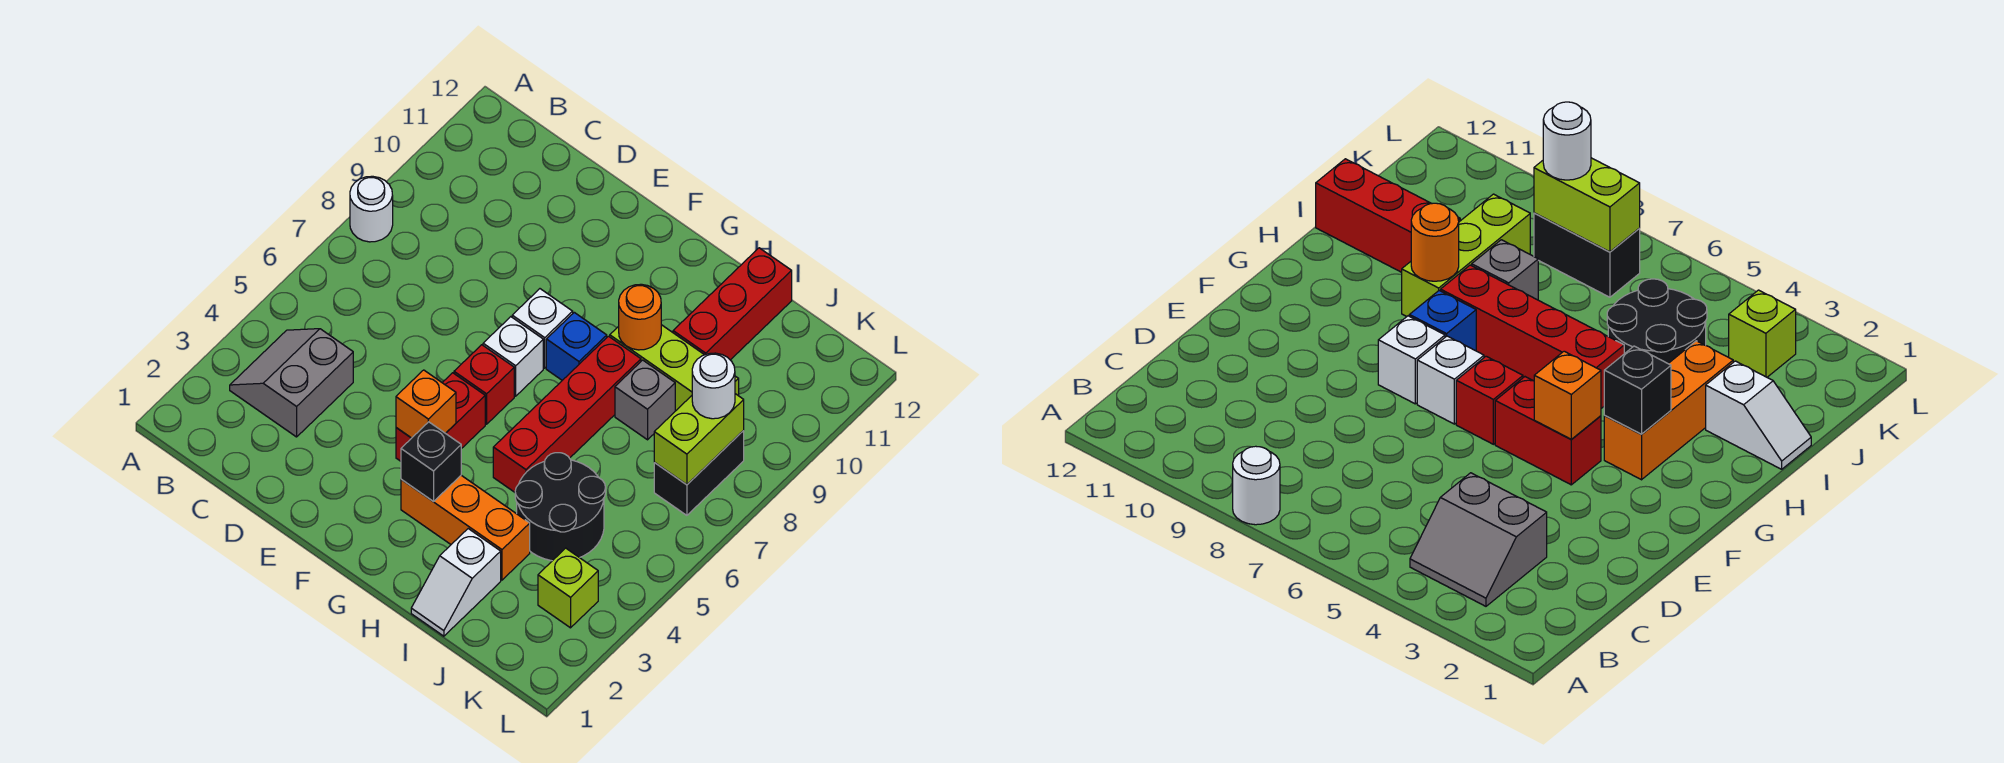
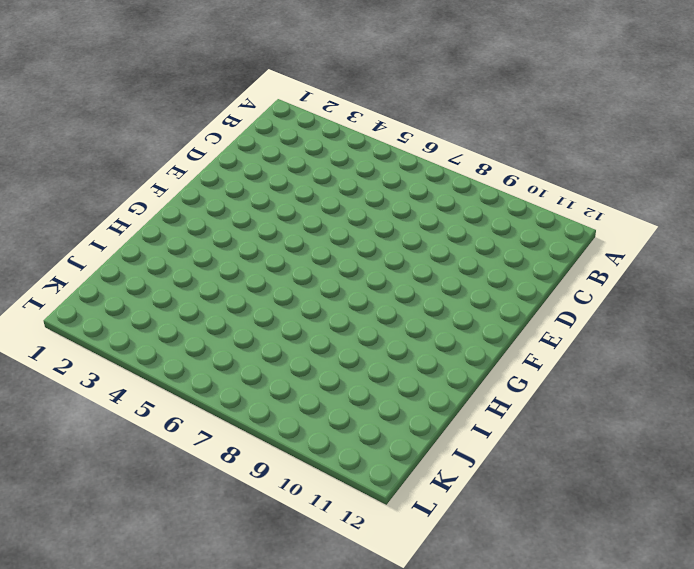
none -> white 1x1 round brick [350,176,393,242]
none -> grey 2x2 slope [230,329,353,437]
none -> red 1x2 brick [396,373,485,461]

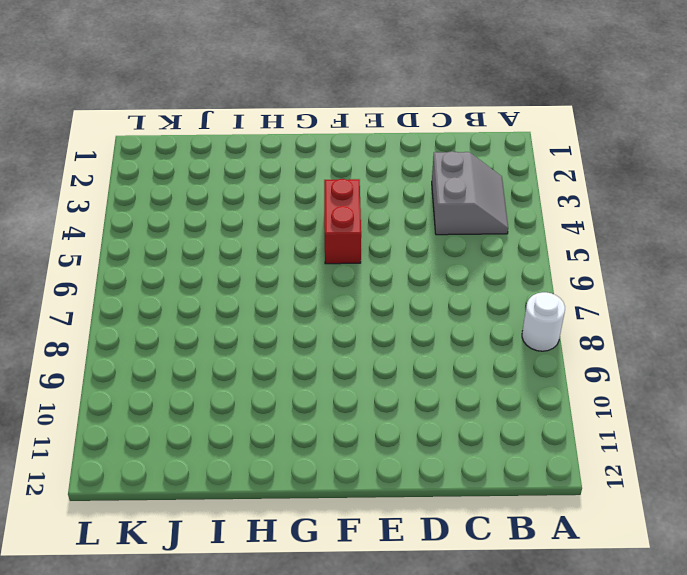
none -> red 1x1 brick [454,345,514,424]
none -> white 1x1 brick [483,317,543,396]
none -> white 1x1 brick [512,289,573,368]

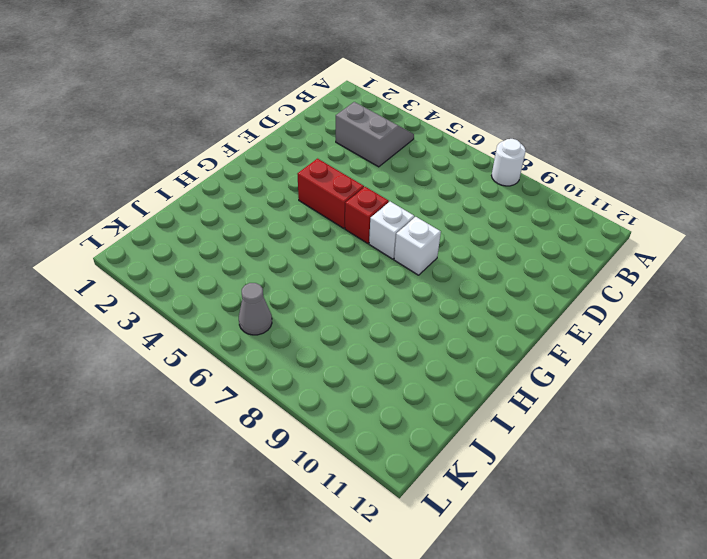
grey 1x1 cone [239,283,272,335] -> none
none -> orange 1x3 brick [401,475,530,580]
none -> blue 1x1 brick [546,312,607,380]
none -> red 1x4 brick [493,336,641,492]

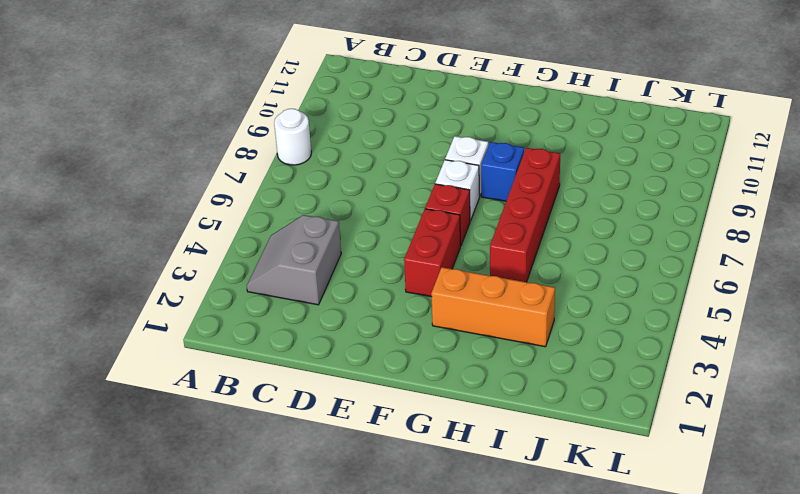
none -> lime 1x3 brick [610,325,739,411]
none -> white 1x2 slope [411,529,501,636]
none -> black 2x2 round brick [515,453,606,561]

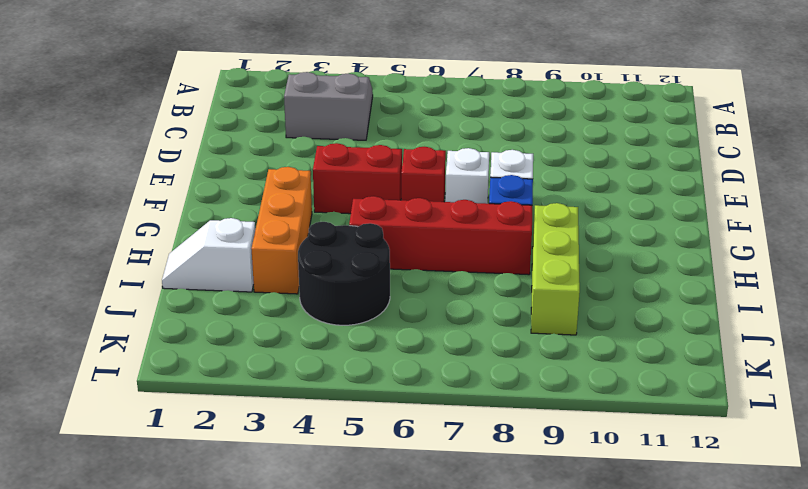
none -> white 1x1 round brick [350,176,393,242]
none -> grey 1x1 brick [615,360,675,440]
none -> red 1x3 brick [673,248,792,360]

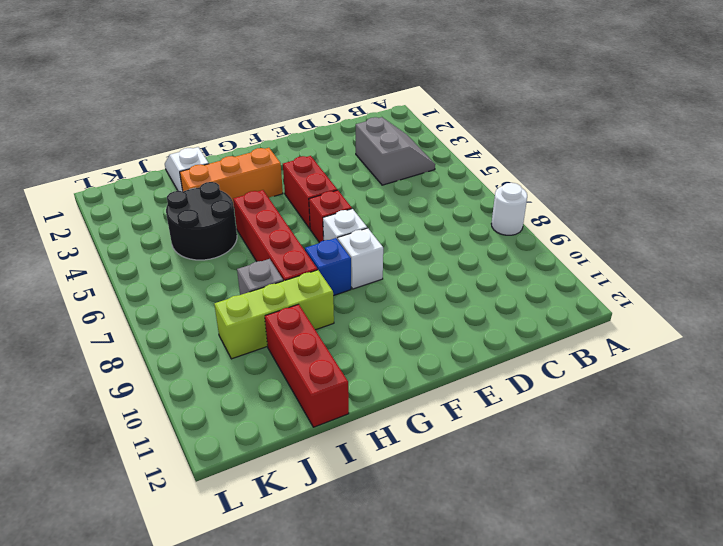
none -> lime 1x1 brick [538,548,598,628]
none -> black 1x2 brick [654,431,744,515]
none -> orange 1x1 brick [396,370,456,438]

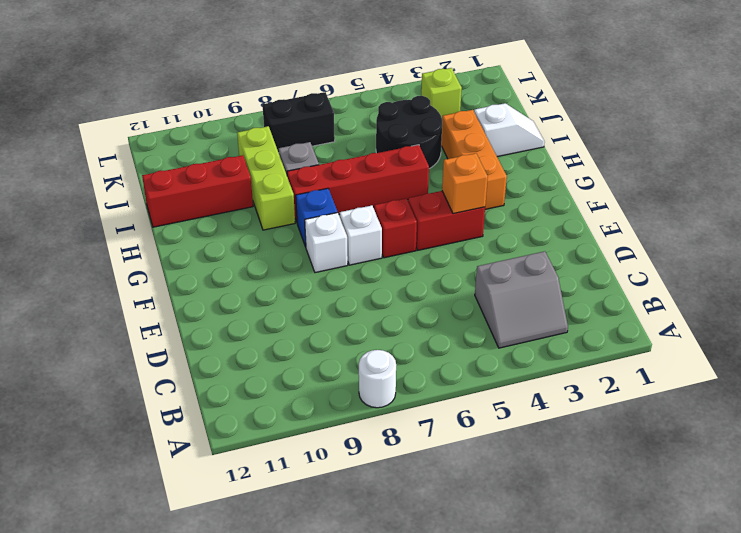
none -> black 1x1 brick [401,422,461,502]
none -> orange 1x1 round brick [619,284,661,350]
none -> lime 1x2 brick [654,394,744,485]

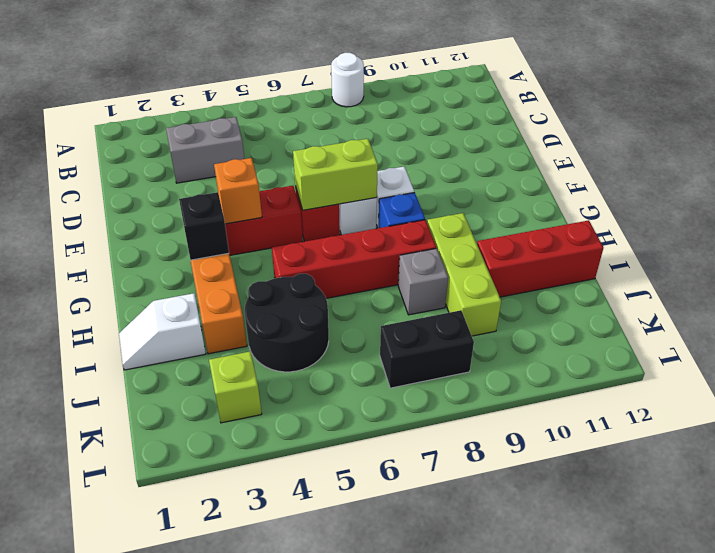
lime 1x2 brick [293,139,378,210] -> lime 1x2 brick moved to [654,394,744,485]
none -> orange 1x1 round brick [619,284,661,350]
none -> white 1x1 round brick [692,353,735,419]

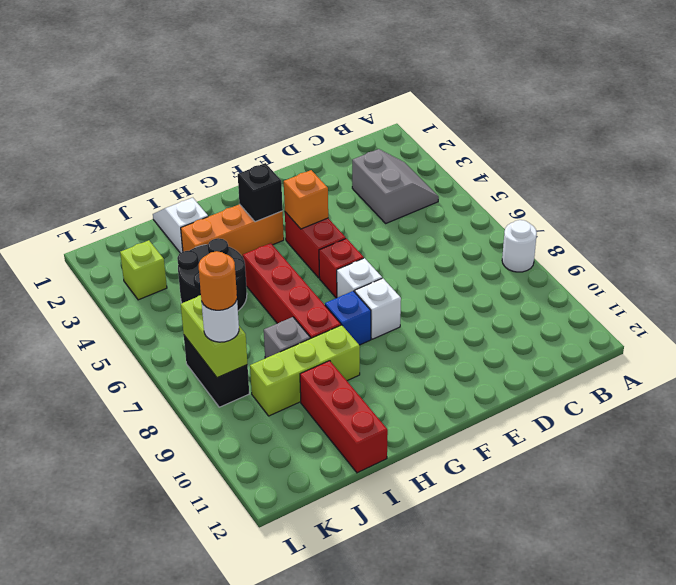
orange 1x1 round brick [199,251,237,310] -> orange 1x1 round brick moved to [619,284,661,350]

